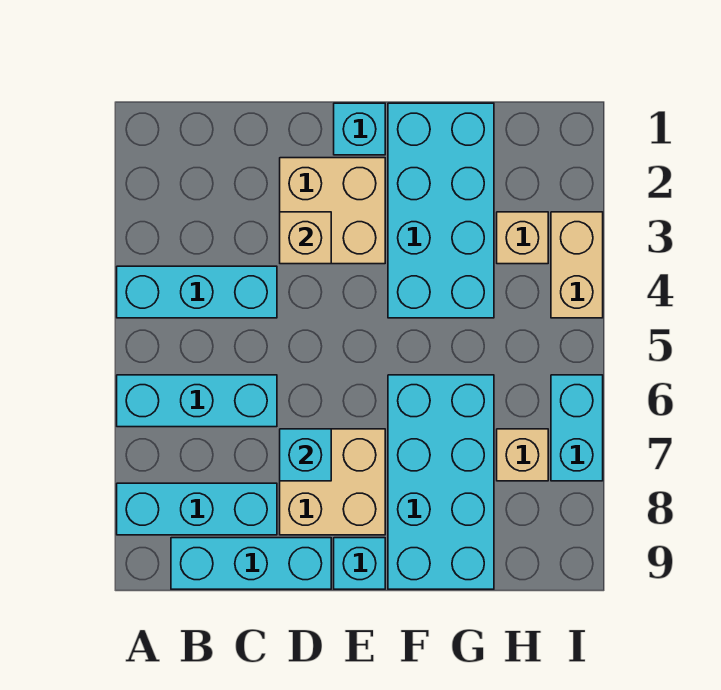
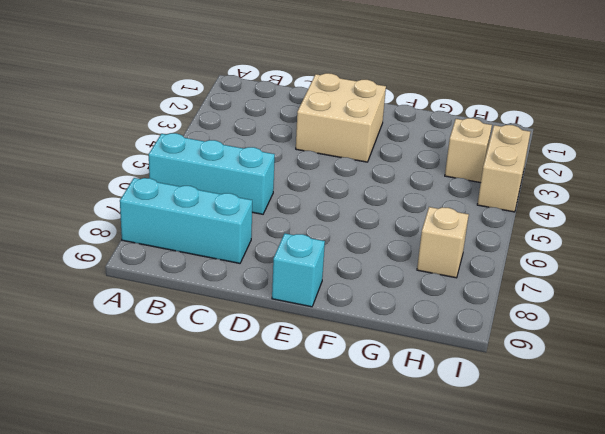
none -> cyan 1x3 brick [117,266,277,318]
none -> cyan 1x3 brick [171,538,331,589]
none -> tan 2x2 brick [280,429,385,535]

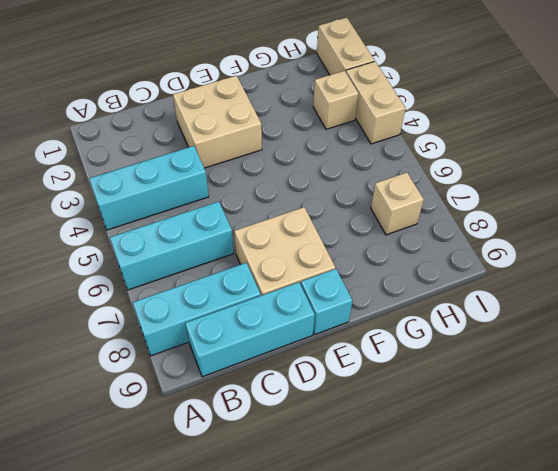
tan 1x2 brick [317,17,375,75] -> none
none -> cyan 1x1 brick [334,103,385,155]
none -> cyan 2x4 brick [388,103,494,318]
none -> cyan 2x4 brick [388,375,494,589]

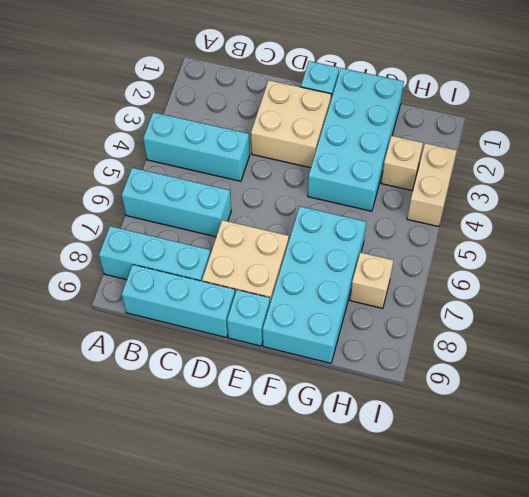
none -> cyan 1x2 brick [551,375,603,481]
none -> tan 1x1 brick [280,212,331,264]
none -> cyan 1x1 brick [280,429,331,481]

